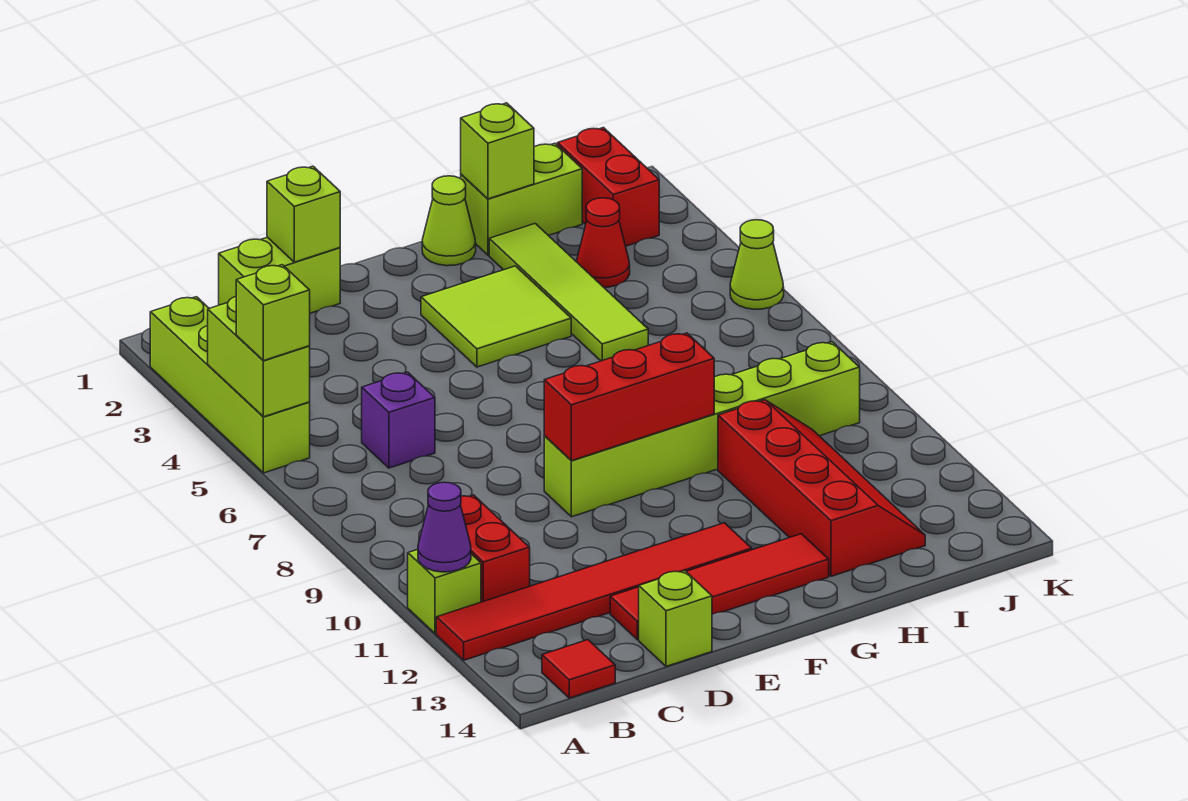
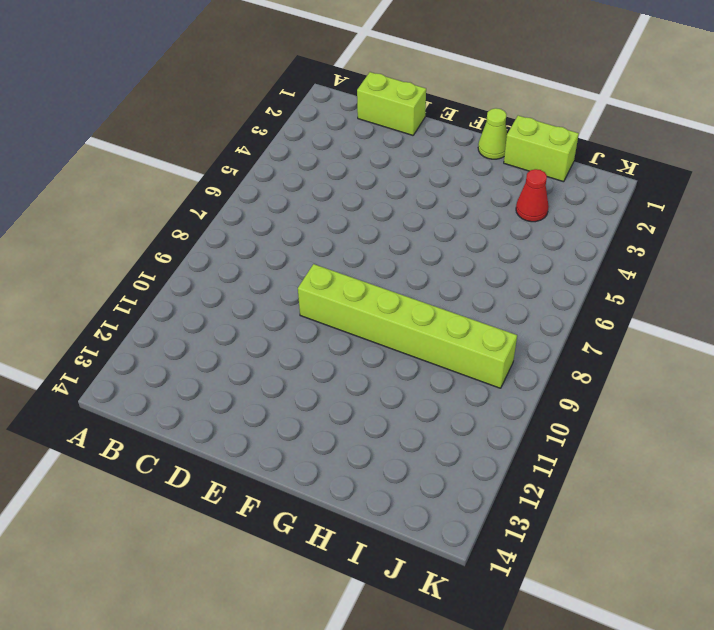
none -> lime 1x4 brick [150,297,310,473]
none -> lime 1x1 brick [408,549,481,634]
none -> red 1x6 tile [436,523,752,660]

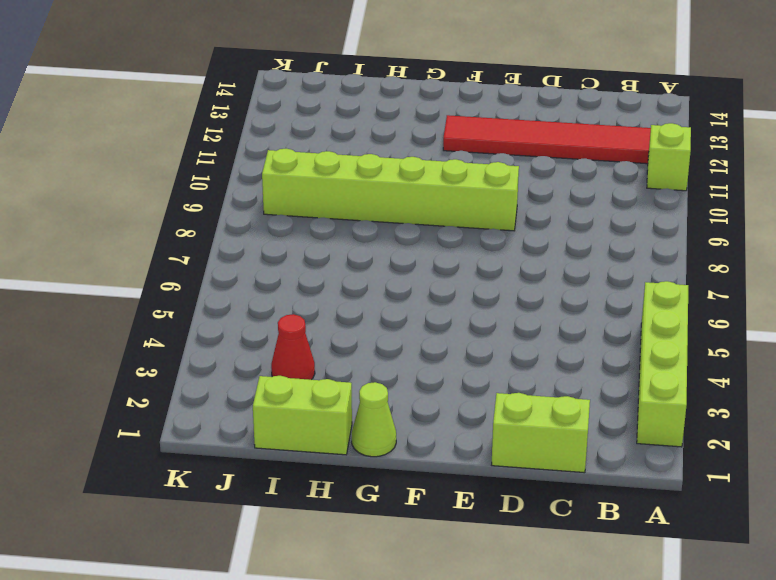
none -> red 1x2 brick [461,495,530,602]
none -> red 1x1 tile [542,640,615,698]
none -> purple 1x1 brick [362,372,435,468]

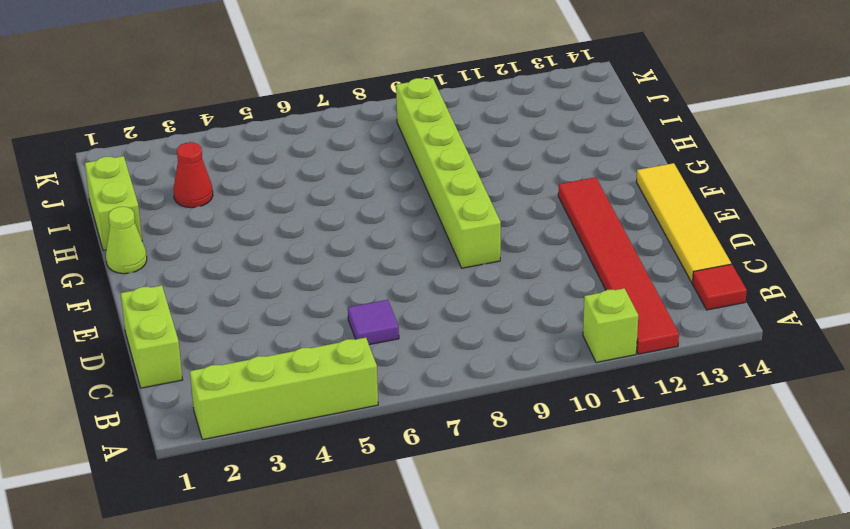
purple 1x1 tile [348,300,399,345] -> purple 1x1 brick [362,372,435,468]
yellow 1x4 tile [637,163,731,283] -> lime 1x1 brick [639,571,712,666]
none -> red 1x2 brick [461,495,530,602]
none -> red 1x4 tile [610,534,829,640]
none -> lime 2x2 tile [421,266,571,367]

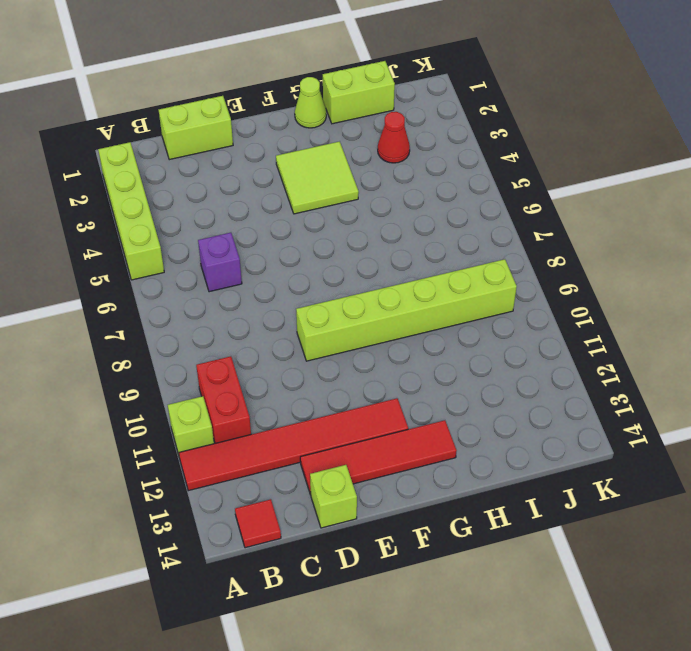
none -> lime 1x4 tile [489,224,648,361]
none -> red 2x4 slope [718,400,925,576]
none -> red 1x2 brick [557,128,659,246]

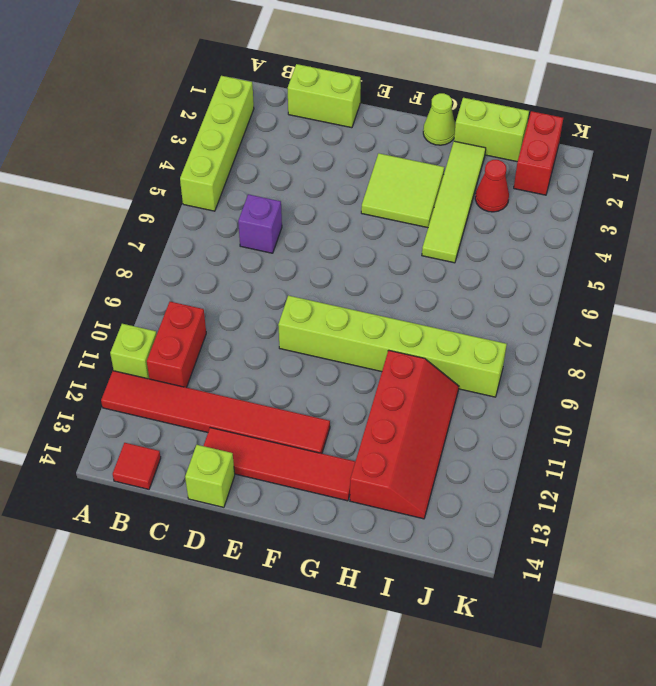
none -> lime 1x1 cone [730,220,784,309]
none -> lime 1x2 brick [208,297,310,417]
none -> purple 1x1 cone [418,482,471,572]

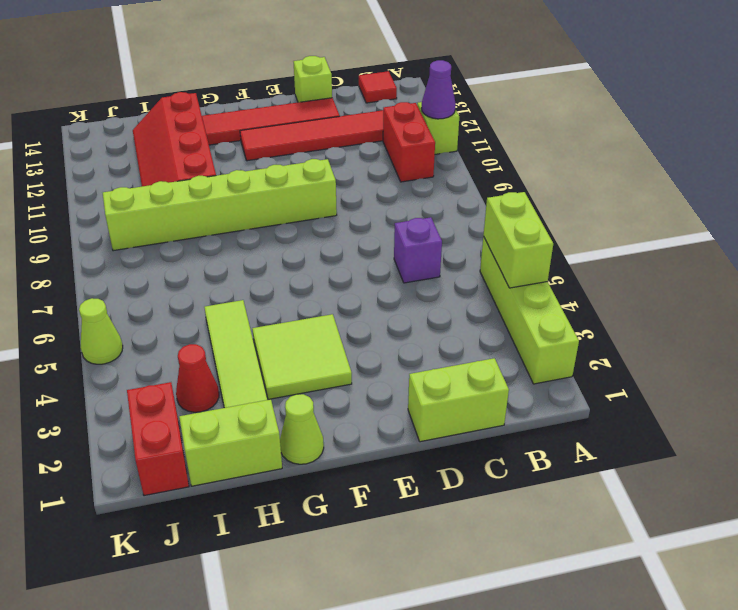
none -> lime 1x1 brick [267,166,340,262]
none -> red 1x3 brick [544,333,714,461]
none -> lime 1x1 brick [461,103,534,199]

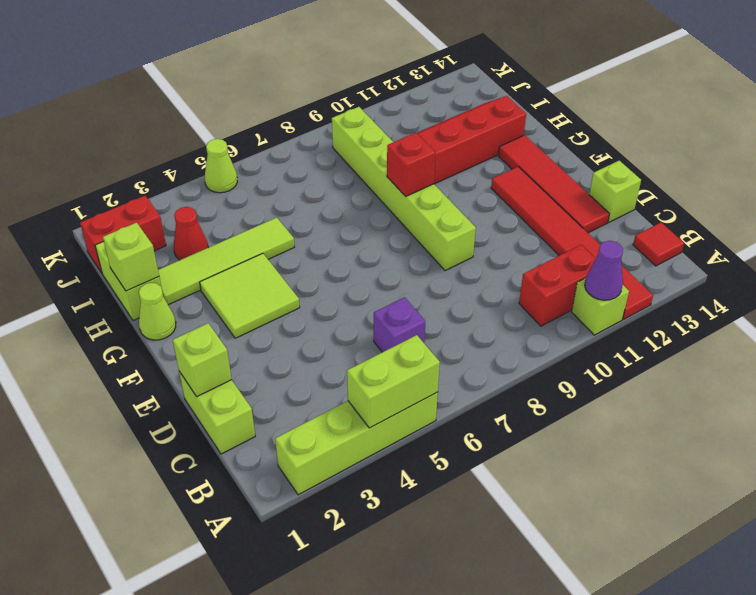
red 1x1 brick [387,133,436,196] -> red 1x3 brick [544,333,714,461]
none -> lime 1x1 brick [236,265,310,361]

